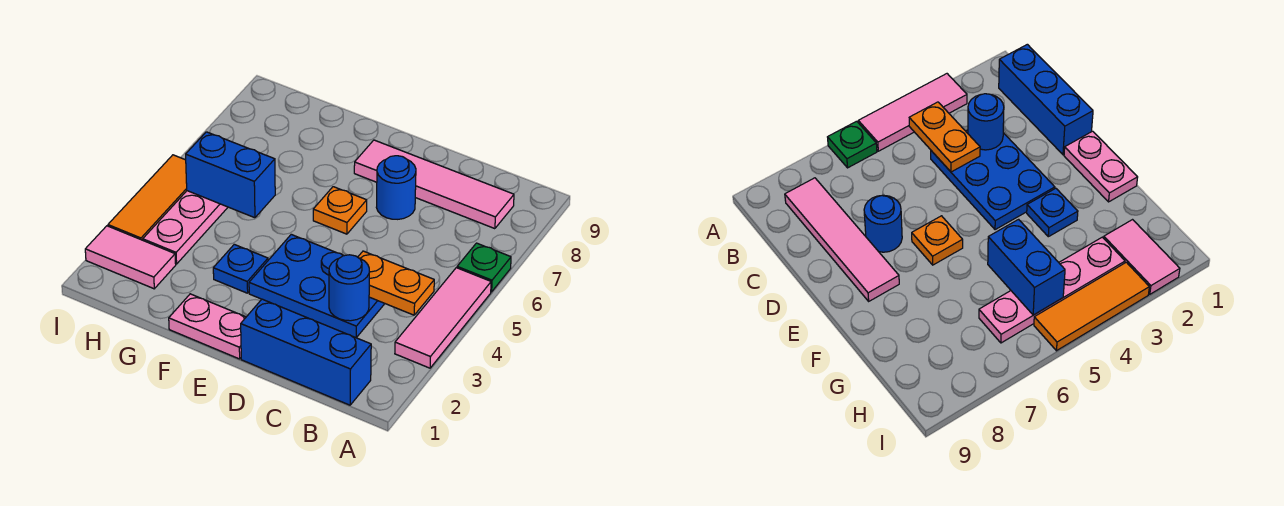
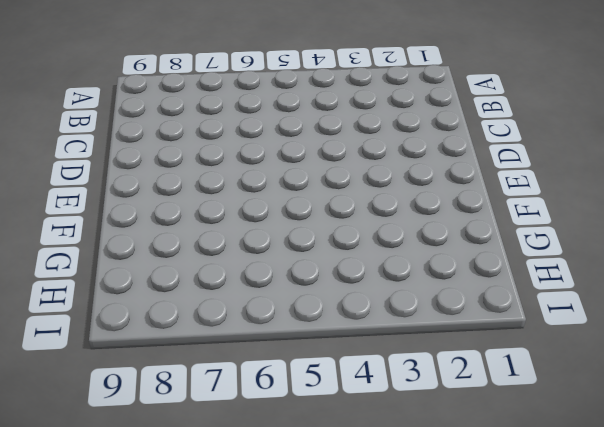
none -> pink 1x3 tile [395,268,491,368]
none -> green 1x1 plate [457,243,511,292]
none -> blue 1x3 brick [241,299,371,405]

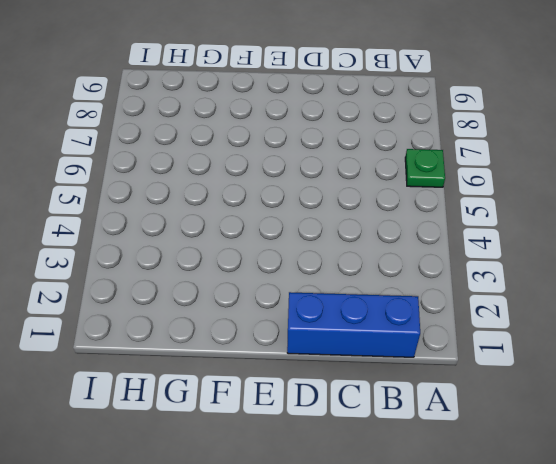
none -> pink 1x3 tile [395,268,491,368]
none -> pink 1x4 tile [354,140,514,229]
none -> blue 2x3 plate [249,234,385,338]

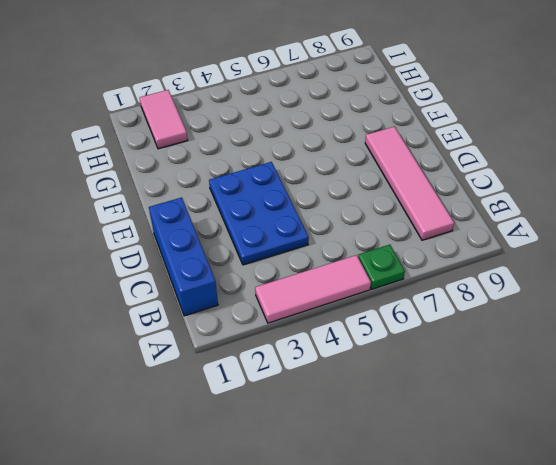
none -> blue 1x1 round brick [376,156,416,219]
none -> pink 1x2 plate [169,294,246,359]
none -> orange 1x1 plate [313,187,367,234]

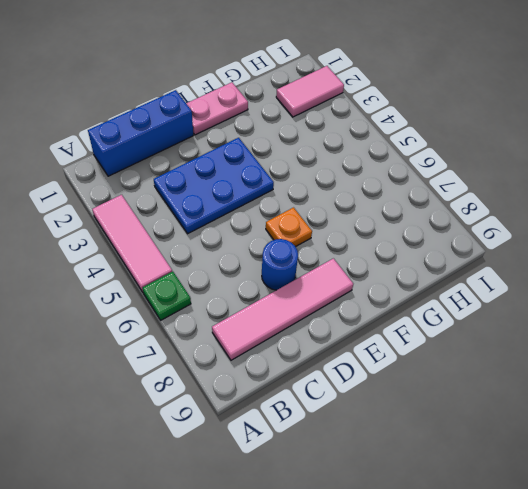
none -> blue 1x1 plate [213,244,268,293]
none -> pink 1x4 plate [143,191,228,264]
none -> orange 1x3 tile [108,155,187,240]

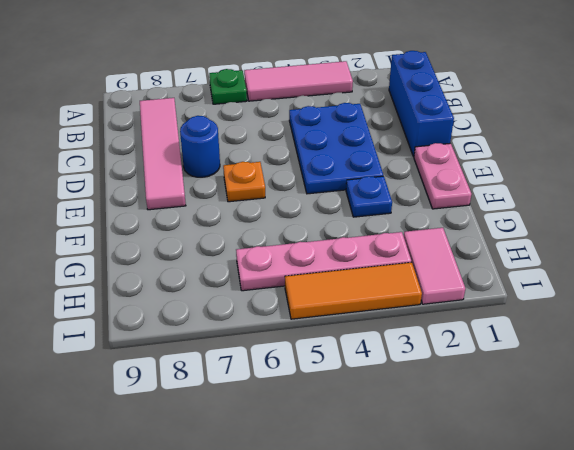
none -> orange 1x2 plate [358,251,434,315]
none -> blue 1x1 round brick [329,255,369,321]
none -> blue 1x2 brick [186,132,275,218]

